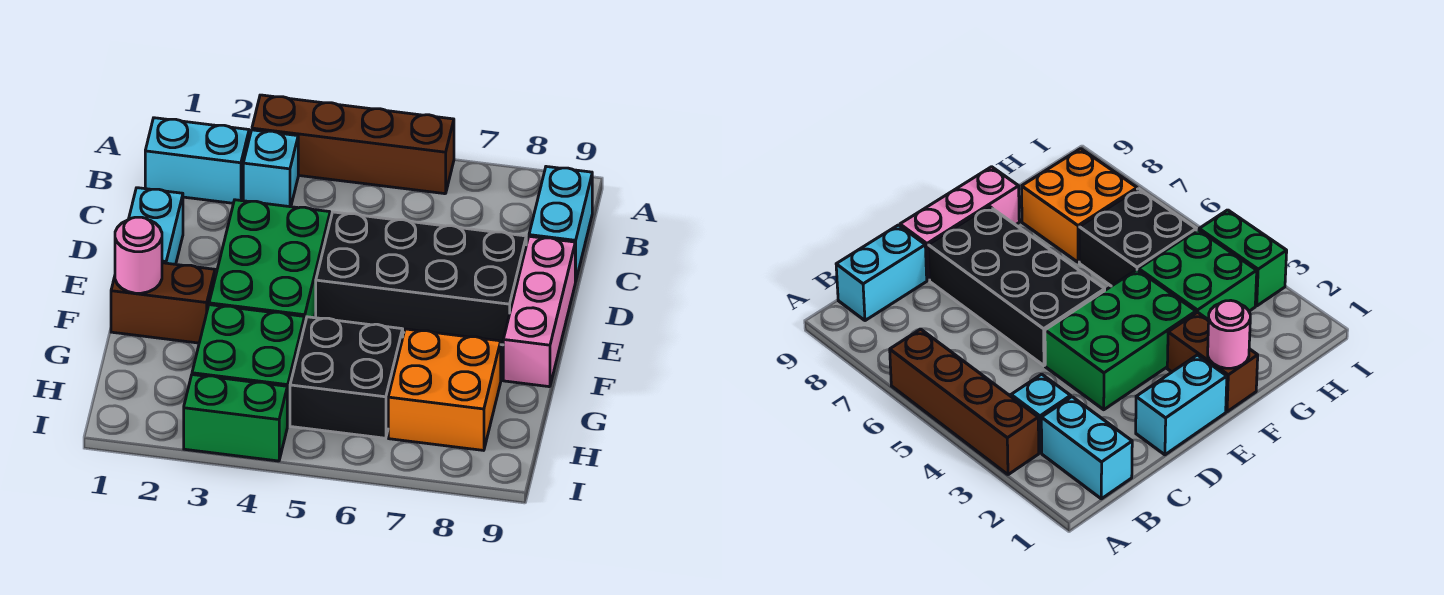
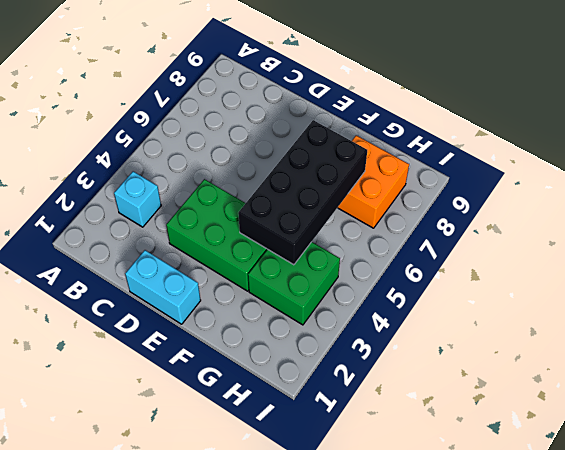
black 2x4 brick [238,120,367,265] -> black 2x4 brick moved to [316,212,526,345]
none -> brown 1x4 brick [252,95,454,194]
none -> cyan 1x2 brick [145,118,249,203]
none -> cyan 1x2 brick [529,167,592,282]

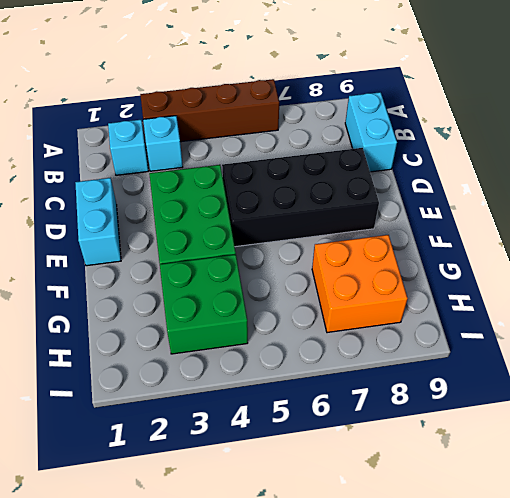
cyan 1x1 brick [108,120,148,175] -> cyan 1x2 brick [145,118,249,203]
none -> pink 1x3 brick [503,236,575,387]
none -> brown 1x2 brick [111,263,215,343]
none -> black 2x2 brick [290,317,403,438]

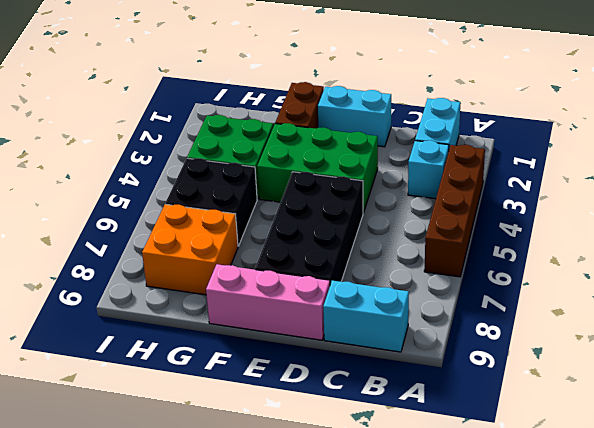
none -> green 1x2 brick [184,375,287,461]
none -> pink 1x1 round brick [115,217,162,293]

